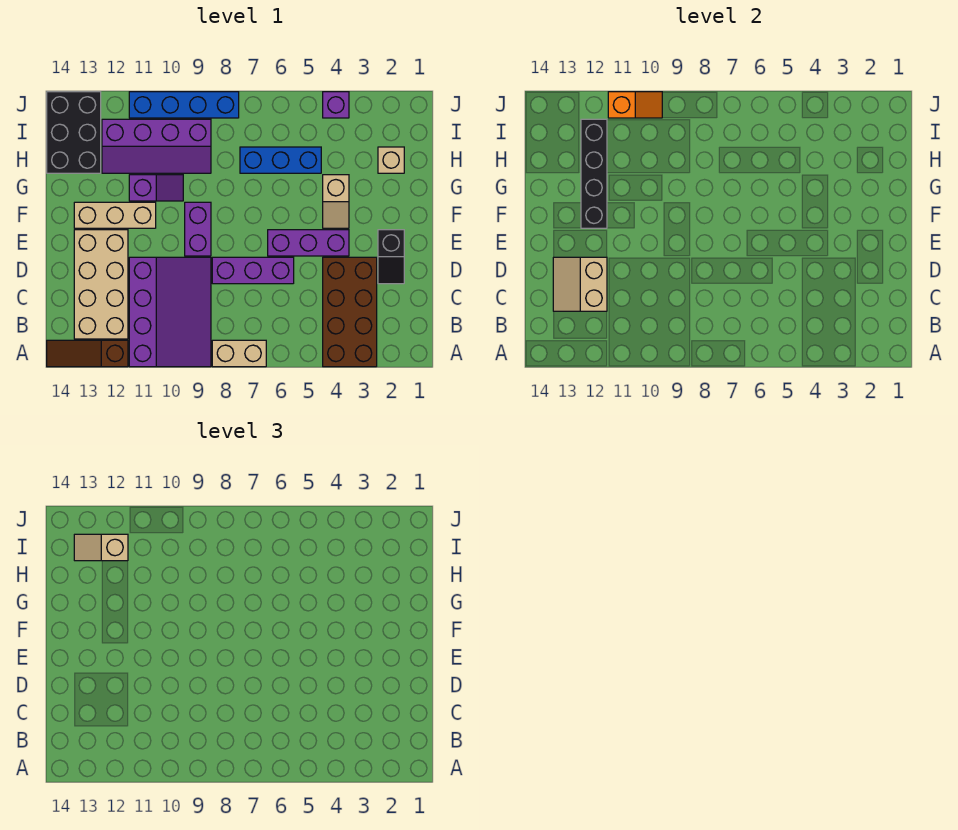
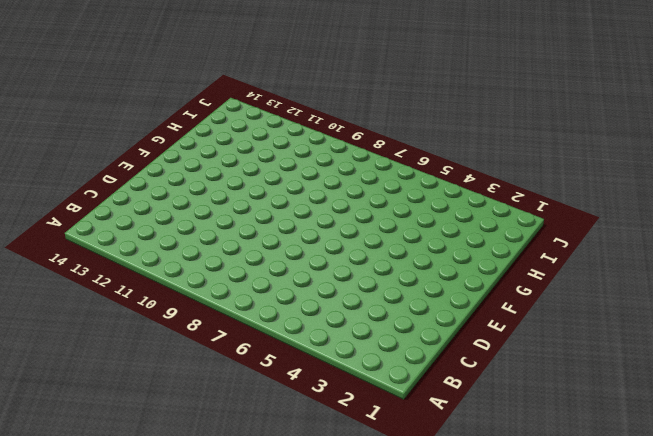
none -> brown 2x4 brick [323,257,377,367]
none -> tan 1x2 brick [212,340,266,367]
none -> purple 3x4 slope [129,257,211,367]

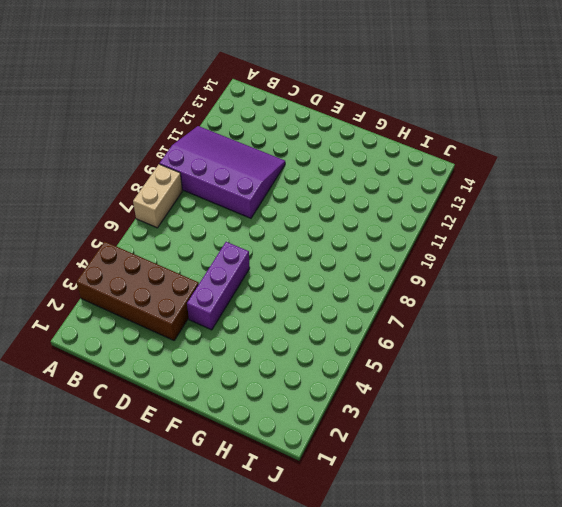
purple 3x4 slope [159,126,285,218] -> purple 3x4 slope turned to [129,257,211,367]
none -> brown 1x3 slope [47,340,128,367]
none -> tan 2x4 brick [74,230,128,339]
none -> black 1x2 slope [378,230,404,284]

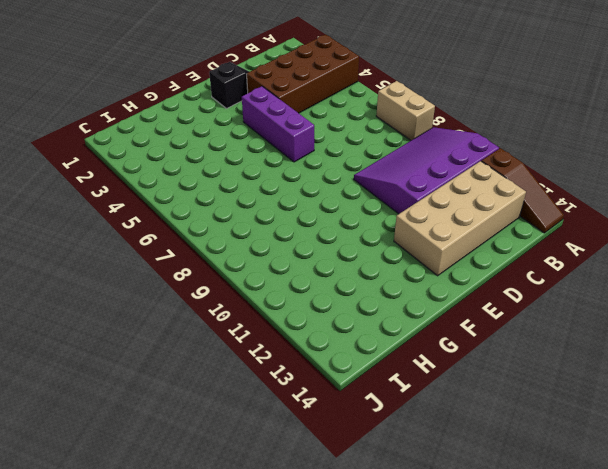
none -> purple 1x3 brick [212,257,294,284]
none -> purple 1x2 brick [185,202,211,256]
none -> tan 1x2 slope [323,175,349,228]

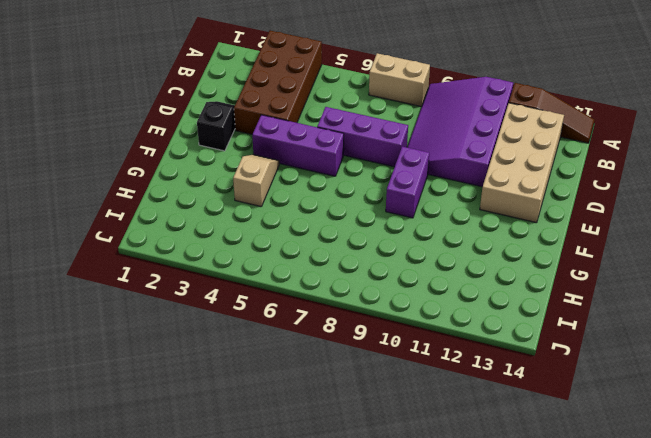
none -> tan 1x3 brick [74,202,156,228]
none -> purple 1x2 slope [129,175,183,201]
none -> tan 1x1 brick [378,147,404,173]

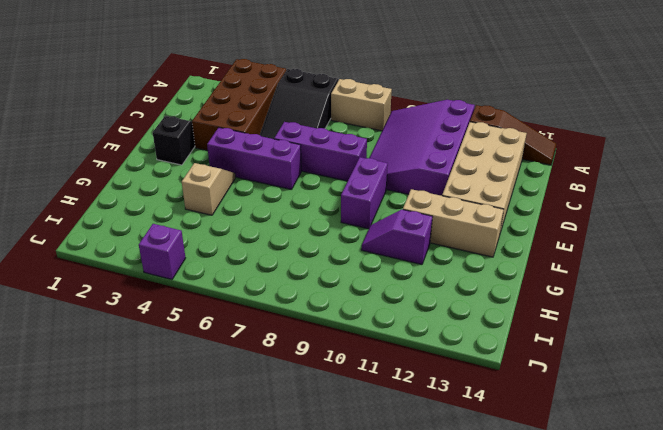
black 2x3 slope [260,69,338,139] -> none
none -> tan 1x1 brick [378,147,404,173]
none -> blue 1x3 brick [240,147,321,173]
none -> purple 2x4 slope [102,119,211,173]

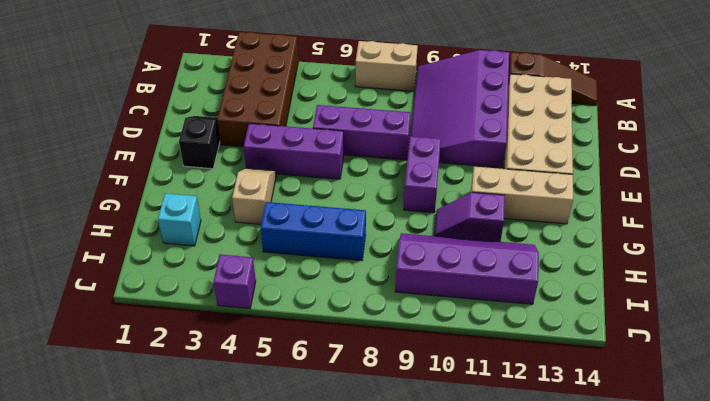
cyan 1x1 brick [158,193,201,246] -> tan 1x1 brick [378,147,404,173]
none -> black 2x3 brick [47,92,101,173]
none -> blue 1x4 brick [129,92,239,118]
none -> tan 2x2 slope [553,257,607,311]

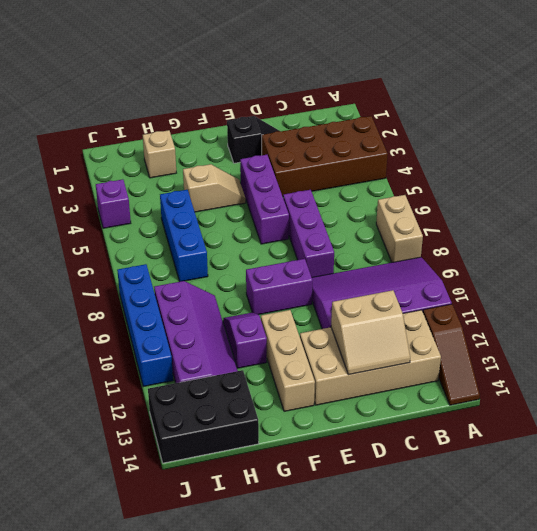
none -> black 1x4 brick [581,119,607,228]
none -> orange 1x2 slope [608,92,662,118]
none -> tan 1x2 slope [74,534,128,561]

